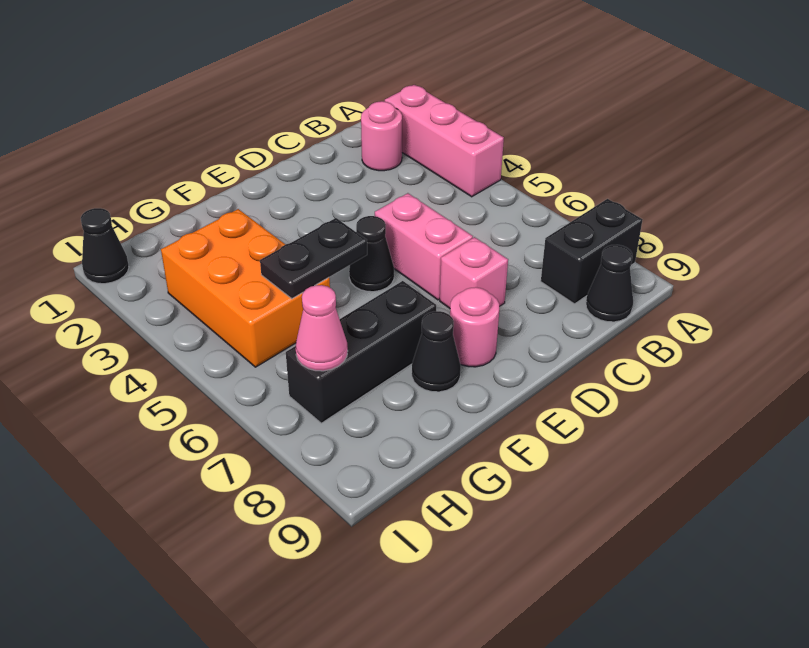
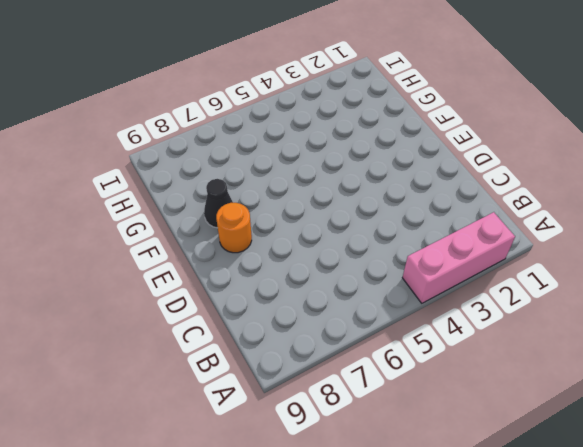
orange 1x1 round brick [216,203,252,253] -> pink 1x1 round brick [450,287,499,367]
none -> black 1x2 brick [541,199,642,304]
none -> pink 1x1 round brick [361,101,402,171]
none -> black 1x1 cone [586,245,633,322]

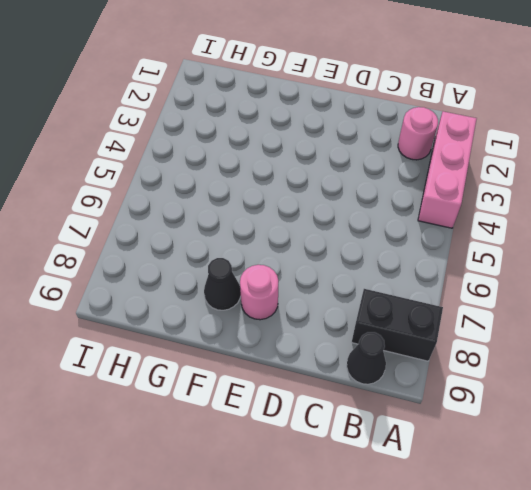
none -> pink 1x2 brick [375,193,473,300]
none -> pink 1x1 brick [440,237,508,308]
none -> black 1x1 cone [349,216,394,292]

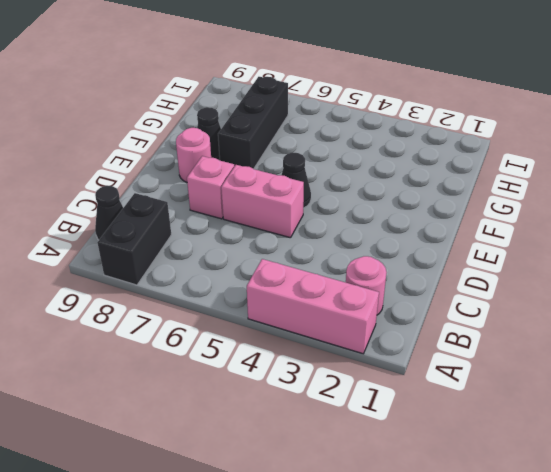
none -> orange 2x3 brick [161,209,330,367]
none -> black 1x1 cone [81,208,129,284]
none -> black 1x2 plate [260,218,367,299]

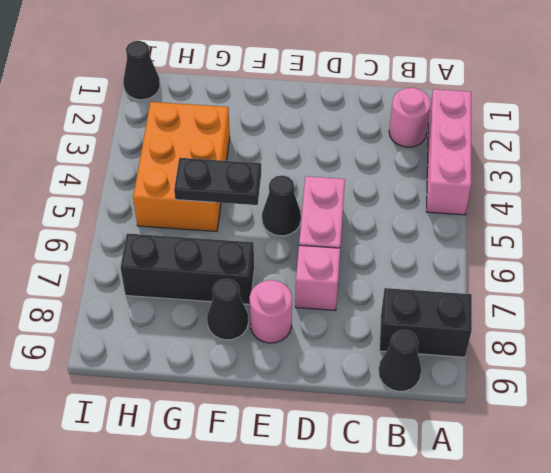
none -> pink 1x1 cone [296,285,348,371]

